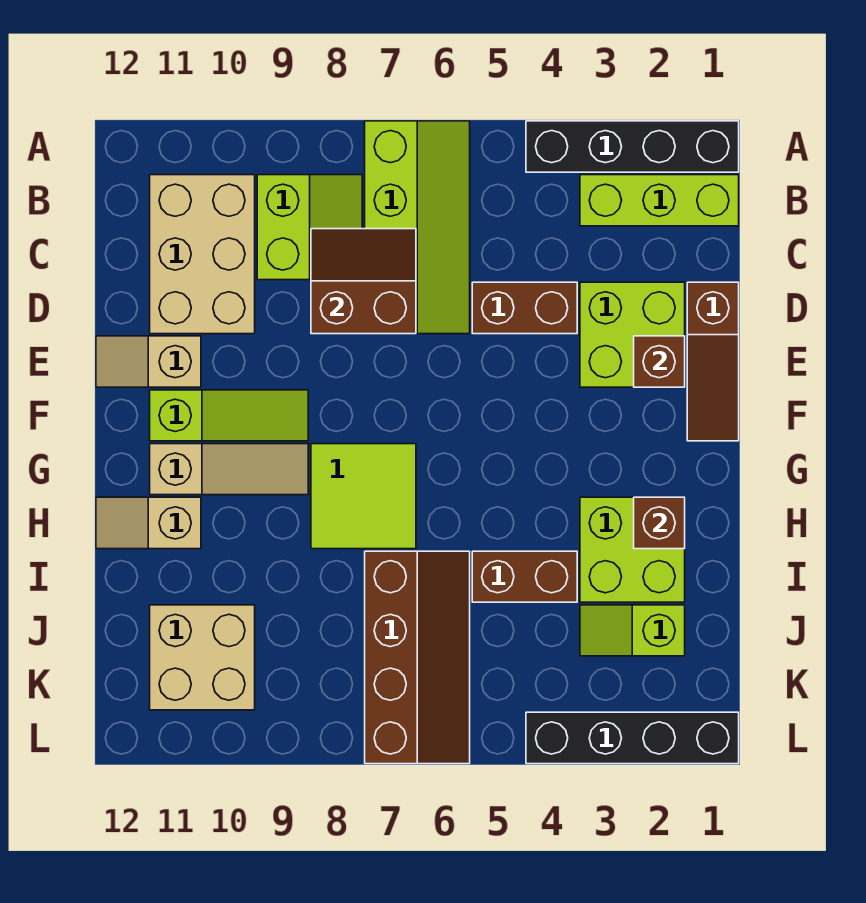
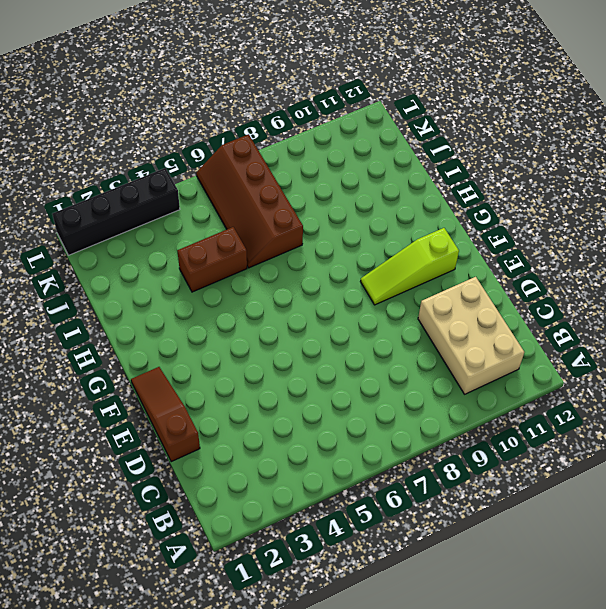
none -> black 1x4 brick [526,121,739,172]
none -> lime 2x4 slope [365,121,470,334]
none -> lime 1x3 brick [580,175,739,226]

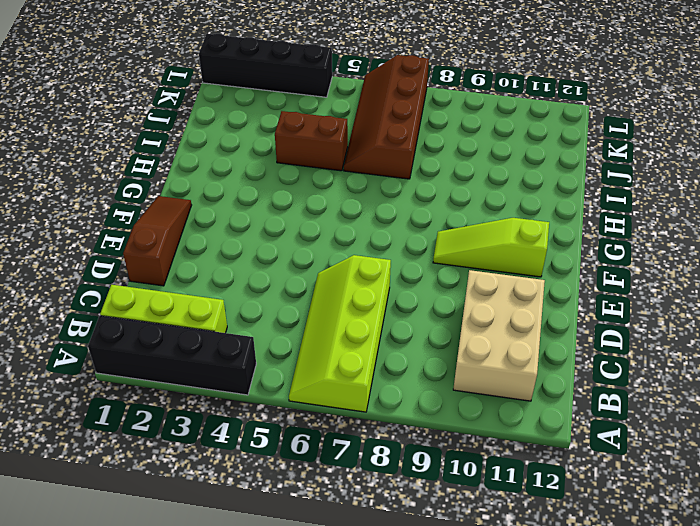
none -> lime 2x2 slope [257,175,362,280]
none -> lime 2x2 brick [580,282,685,387]
none -> brown 1x2 brick [472,282,577,334]

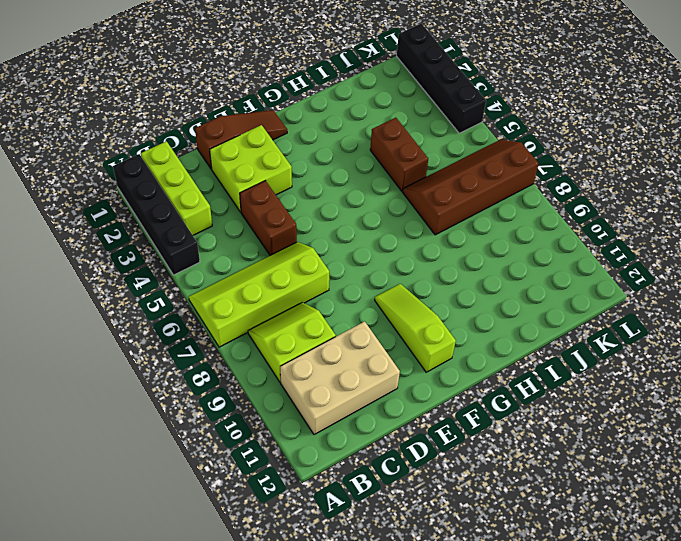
none -> tan 1x2 slope [96,336,201,387]
none -> lime 2x2 tile [311,444,416,549]
none -> tan 1x3 slope [150,444,308,495]

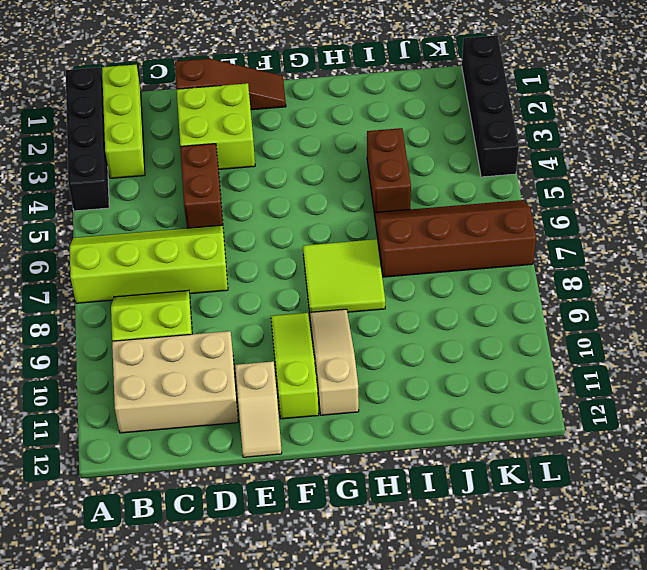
none -> lime 2x2 brick [580,497,685,602]
none -> tan 1x2 slope [96,497,201,549]
none -> lime 1x2 slope [580,605,685,656]

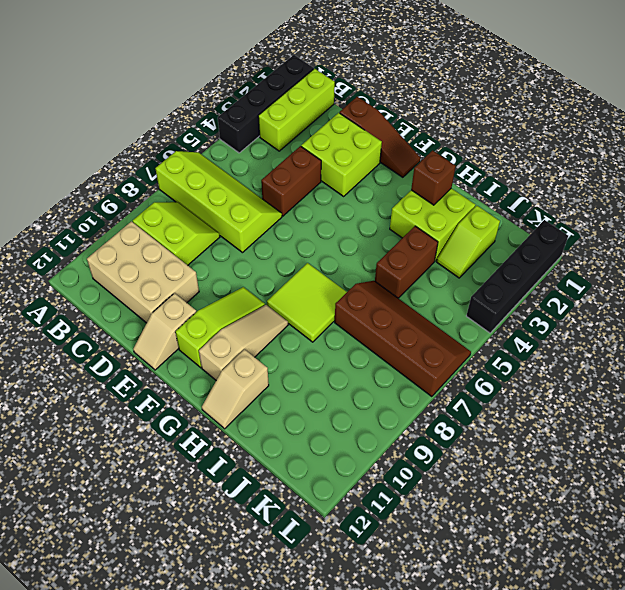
none -> tan 2x2 brick [150,605,255,710]
none -> brown 2x2 slope [311,229,416,334]
none -> brown 1x1 brick [634,336,685,387]

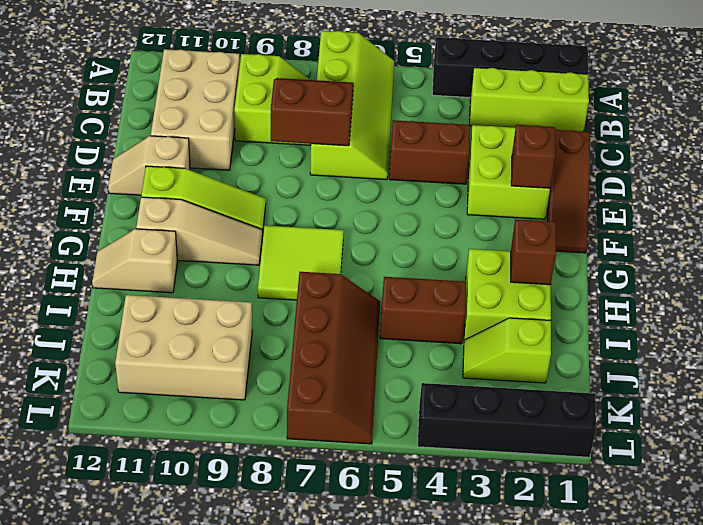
tan 2x3 brick [115,295,252,400] -> tan 2x2 brick [150,605,255,710]

